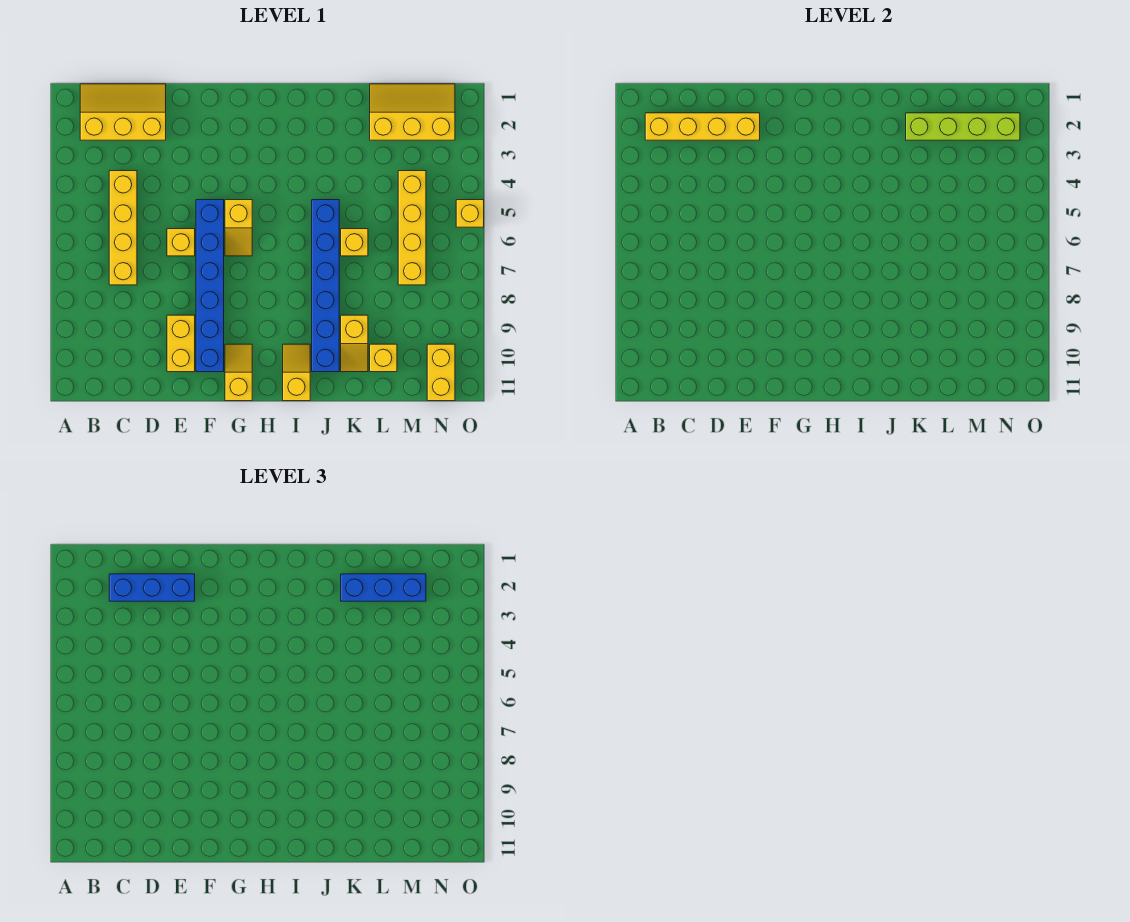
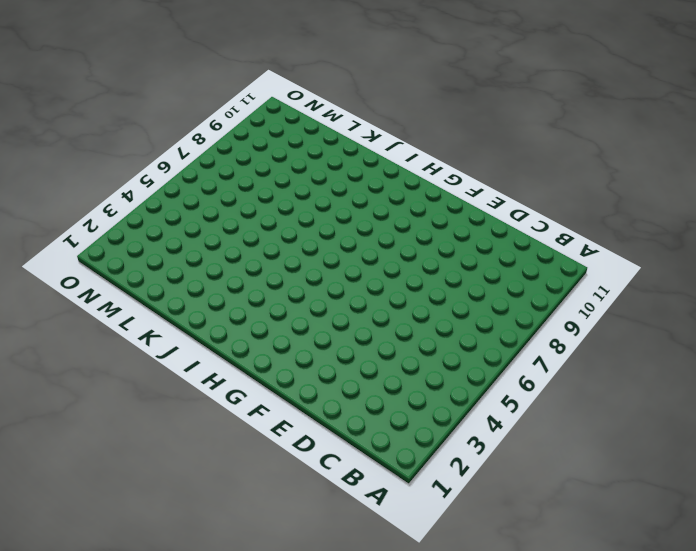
none -> yellow 2x3 slope [80,84,166,140]
none -> yellow 1x4 brick [109,171,137,285]
none -> yellow 1x1 brick [167,229,195,256]

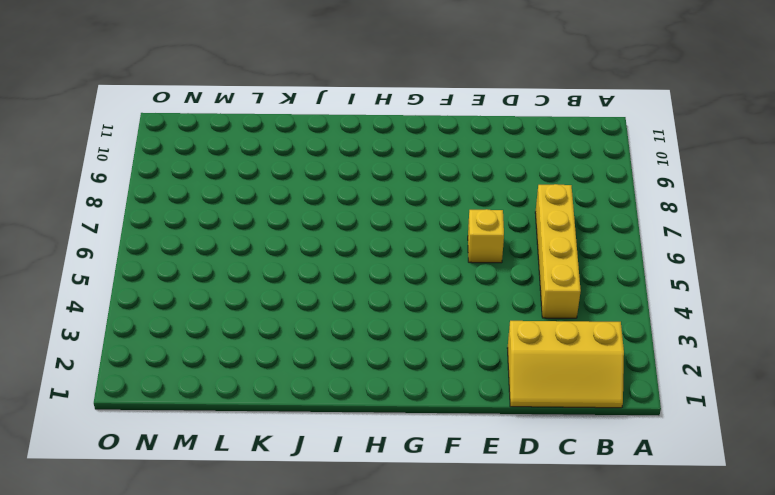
none -> yellow 1x2 brick [167,315,195,372]
none -> blue 1x6 brick [196,200,224,372]
none -> yellow 1x2 slope [225,200,252,256]

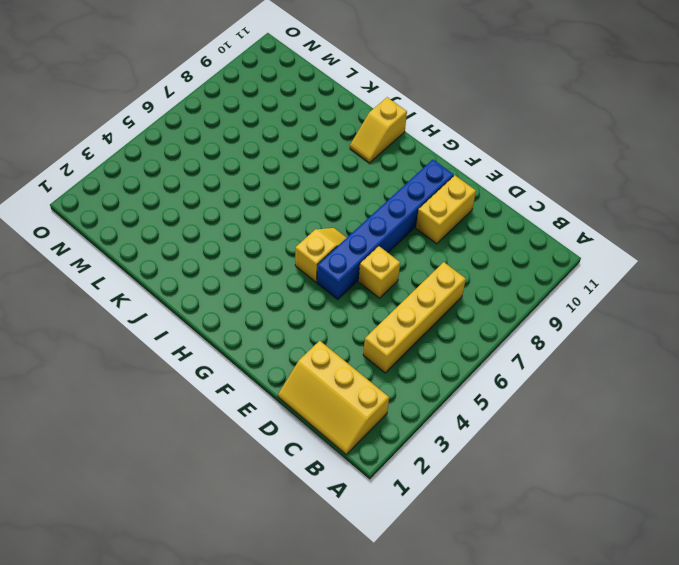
none -> yellow 1x2 slope [225,344,252,401]
none -> blue 1x6 brick [312,200,339,372]
none -> yellow 1x1 brick [341,229,368,256]

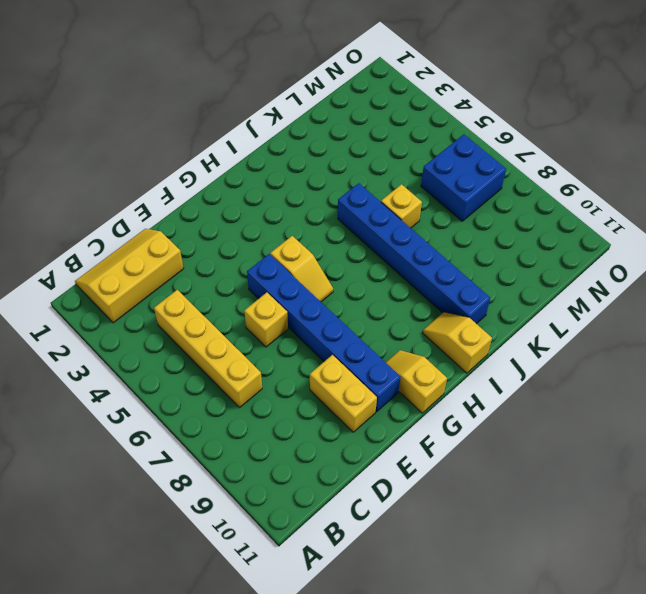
blue 2x2 brick [421,134,506,221] -> yellow 1x4 brick [398,171,426,285]
none -> yellow 1x2 slope [341,315,368,372]
none -> yellow 2x3 slope [370,84,455,140]
none -> yellow 1x1 brick [370,344,397,372]

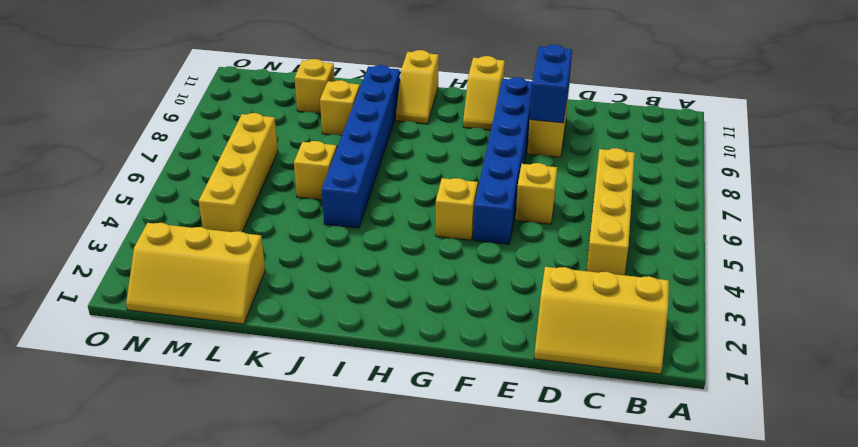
blue 1x2 brick [530,45,572,123] -> none
none -> yellow 1x2 brick [427,344,455,401]
none -> yellow 1x1 brick [456,200,484,227]
none -> yellow 1x4 brick [645,113,760,140]

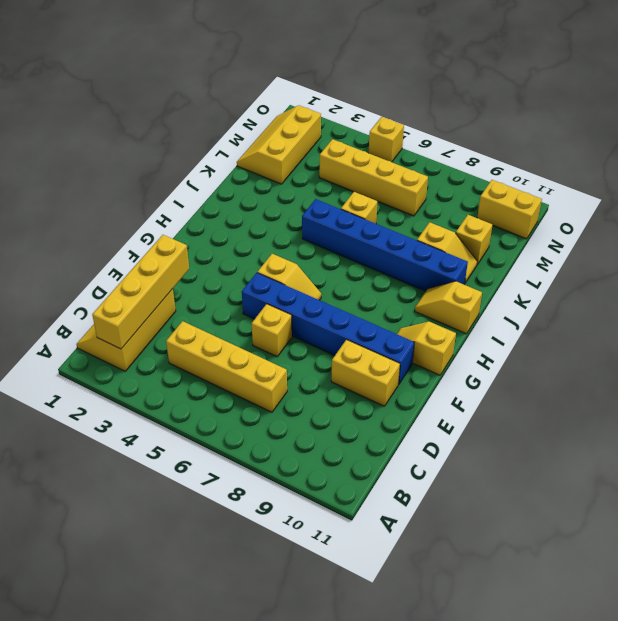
none -> lime 1x4 brick [906,113,1020,140]
none -> blue 1x3 brick [109,574,195,601]
none -> blue 1x3 brick [341,574,426,601]

